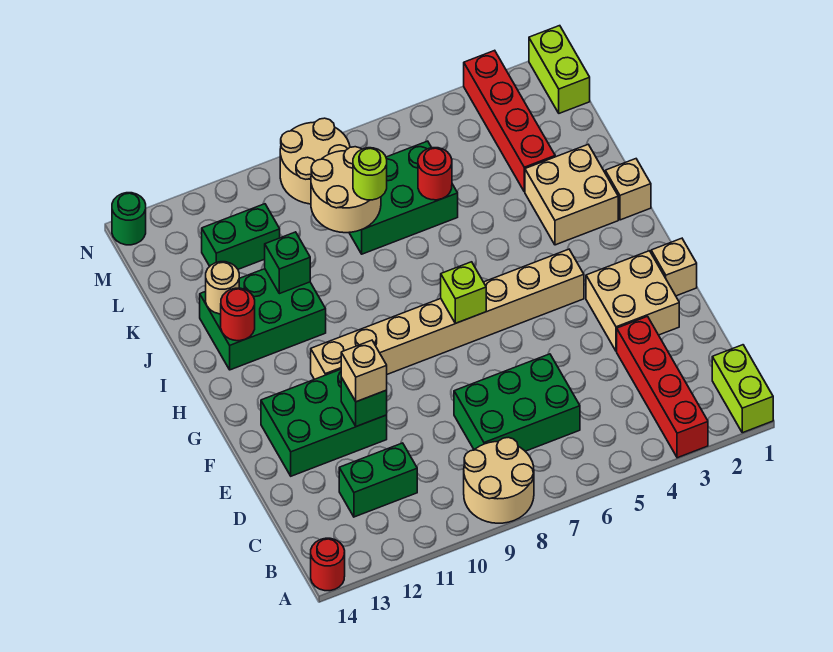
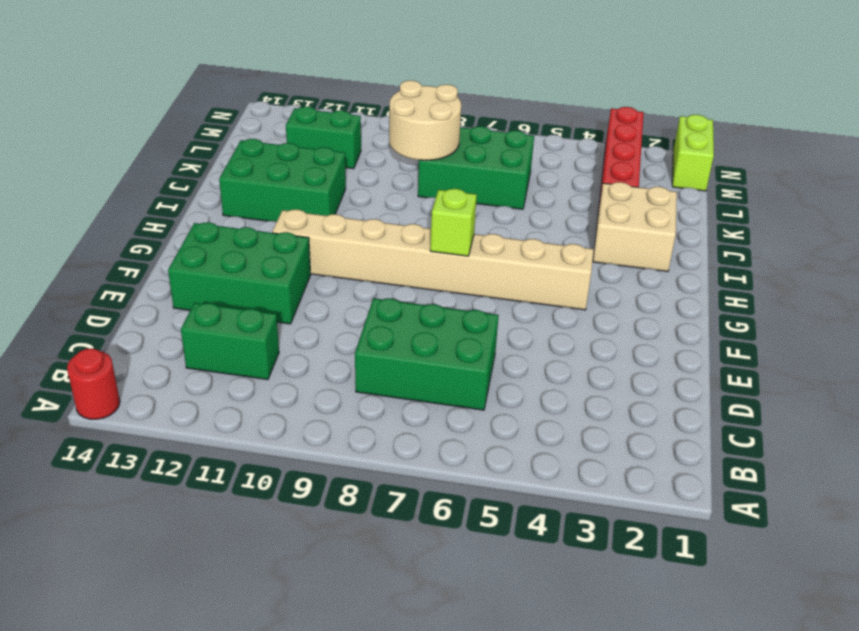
none -> lime 1x2 brick [712,345,773,433]
none -> red 1x4 brick [617,317,708,458]
none -> tan 2x2 round brick [464,437,534,523]

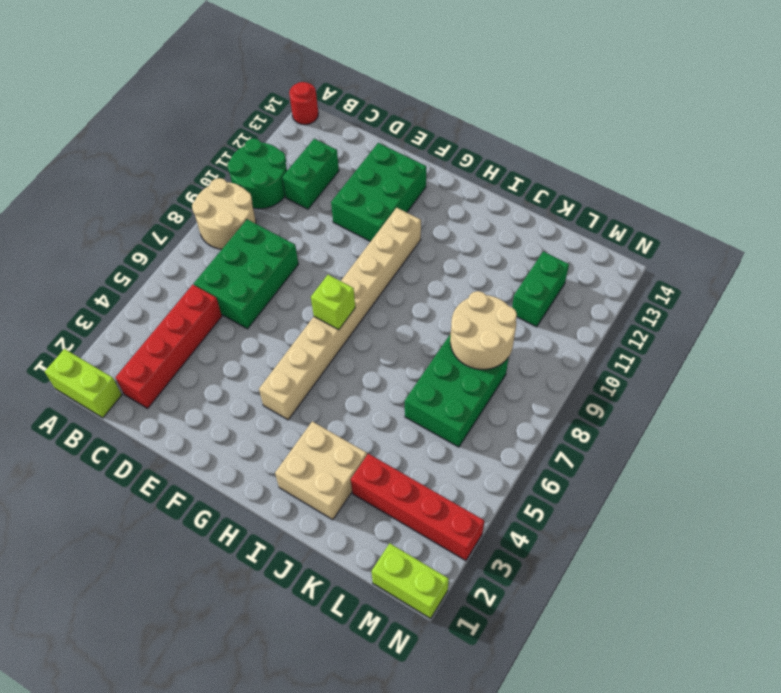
green 2x2 round brick [227,138,287,209] -> none
red 1x4 brick [116,285,222,408] -> red 1x4 brick turned to [617,317,708,458]
none -> tan 2x2 brick [586,251,679,351]
none -> tan 1x1 brick [651,238,697,296]
none -> tan 1x1 brick [605,159,651,220]

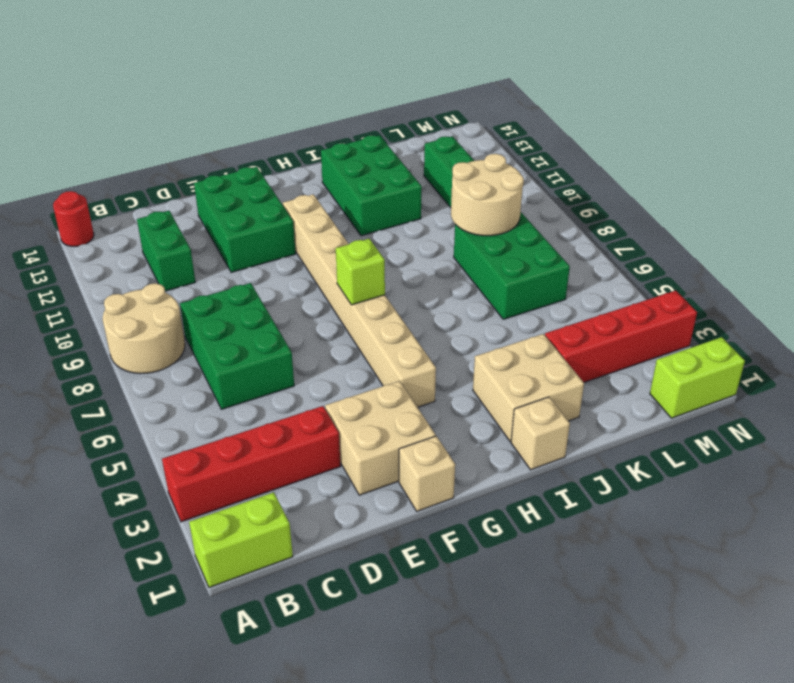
none -> tan 2x2 round brick [280,118,350,204]
none -> green 1x1 round brick [112,193,146,245]
none -> green 1x1 brick [341,378,387,427]

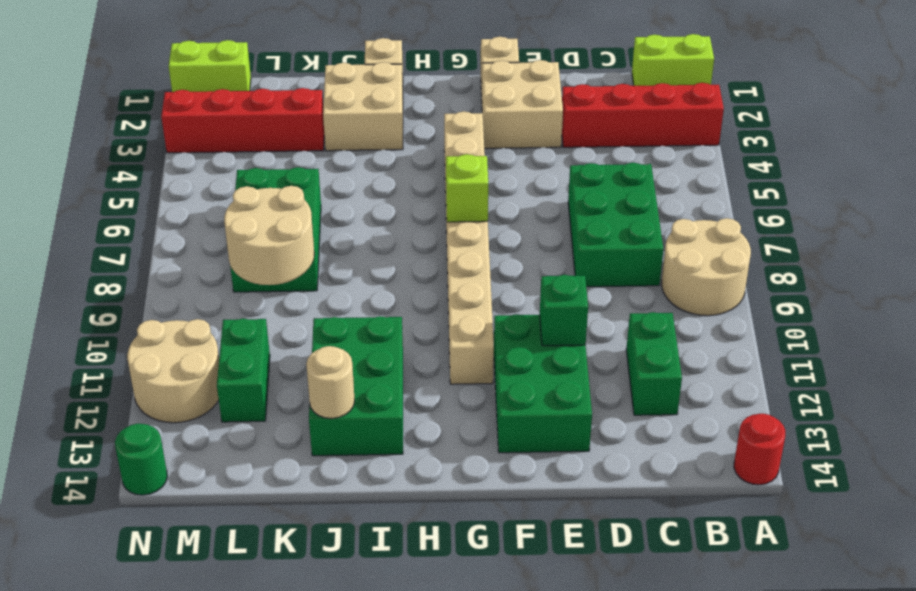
tan 2x2 round brick [127,319,219,423] -> tan 2x2 round brick moved to [280,118,350,204]
none -> red 1x1 round brick [221,288,255,341]
none -> green 1x1 brick [265,232,310,294]
none -> red 1x1 round brick [418,148,452,200]

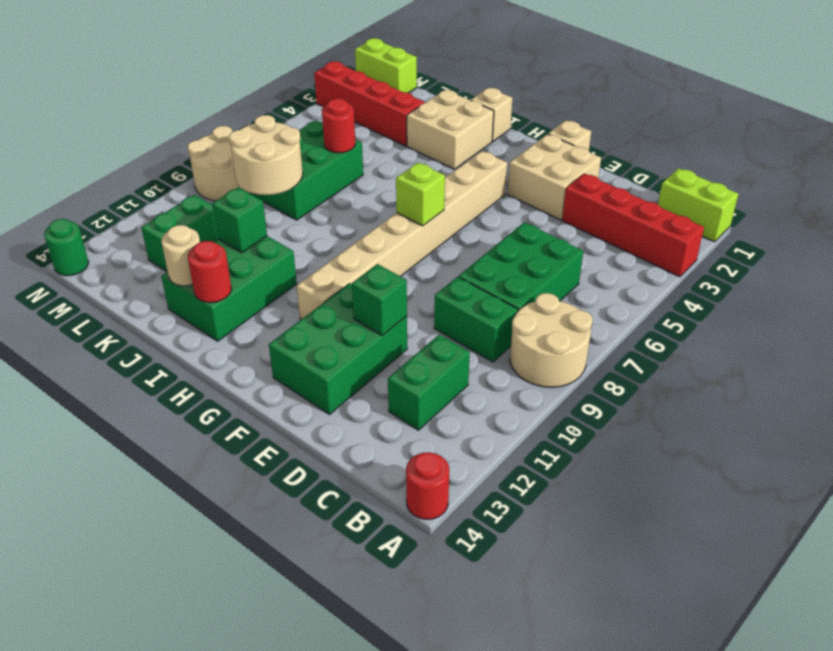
green 1x2 brick [434,277,518,362] -> none
none -> tan 1x1 brick [341,340,387,402]
none -> lime 1x1 round brick [353,148,387,200]

